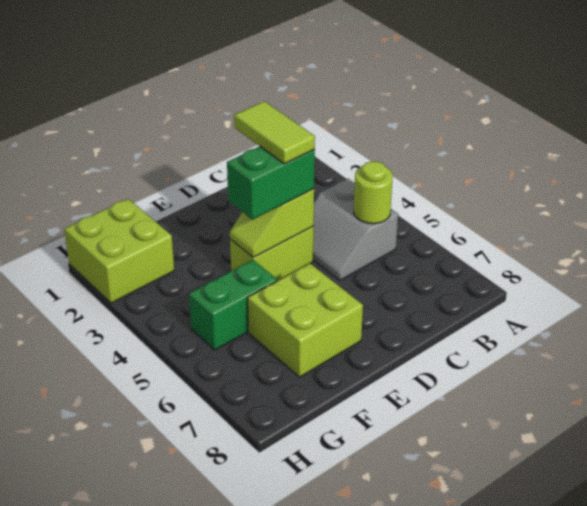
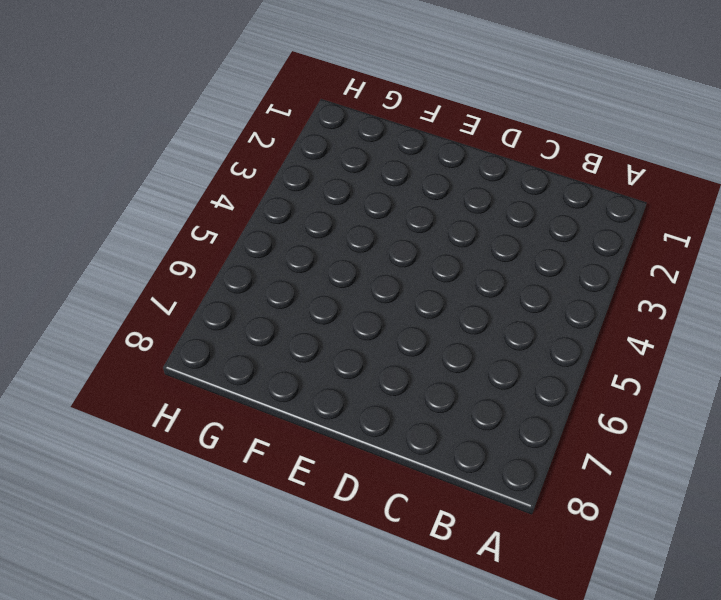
none -> grey 2x2 slope [313,179,398,280]
none -> lime 1x2 brick [230,226,314,281]

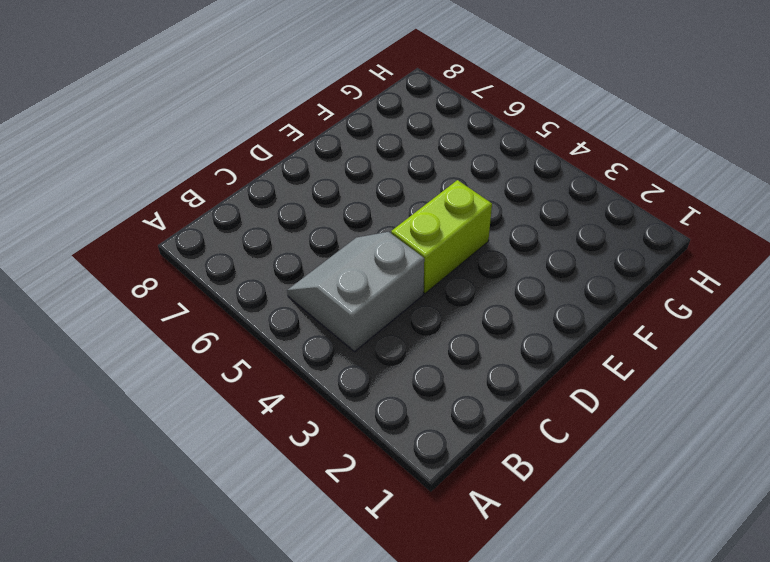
grey 2x2 slope [287,232,424,352] -> grey 2x2 slope turned to [313,179,398,280]
none -> lime 2x2 brick [248,264,363,377]
none -> green 1x2 brick [189,260,277,350]

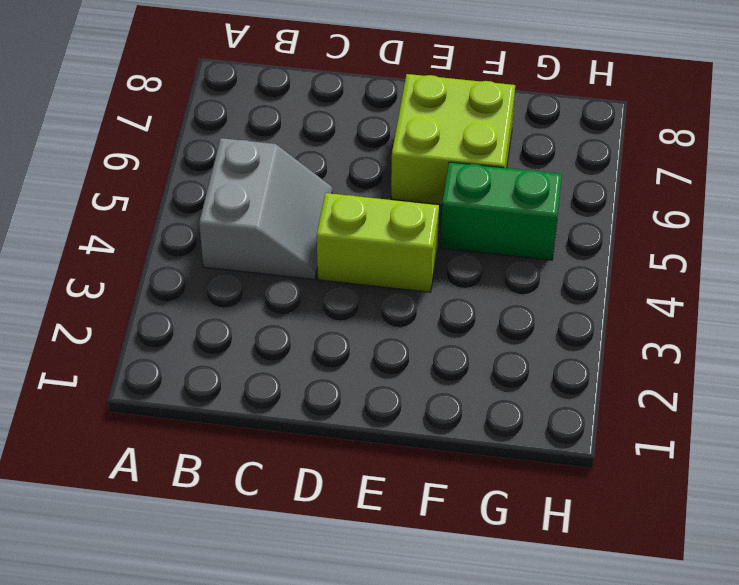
none -> lime 2x2 brick [64,199,174,303]
none -> lime 1x1 round brick [354,161,393,224]

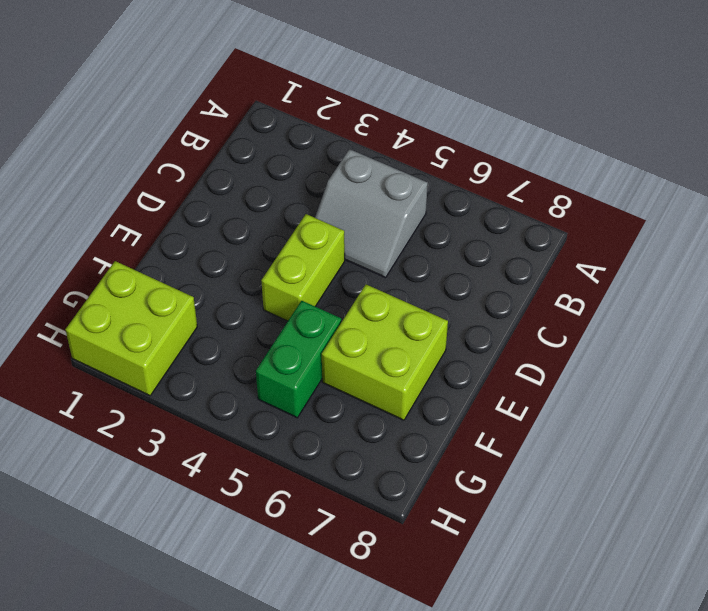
none -> lime 1x1 round brick [354,161,393,224]
none -> lime 1x2 slope [230,189,314,257]

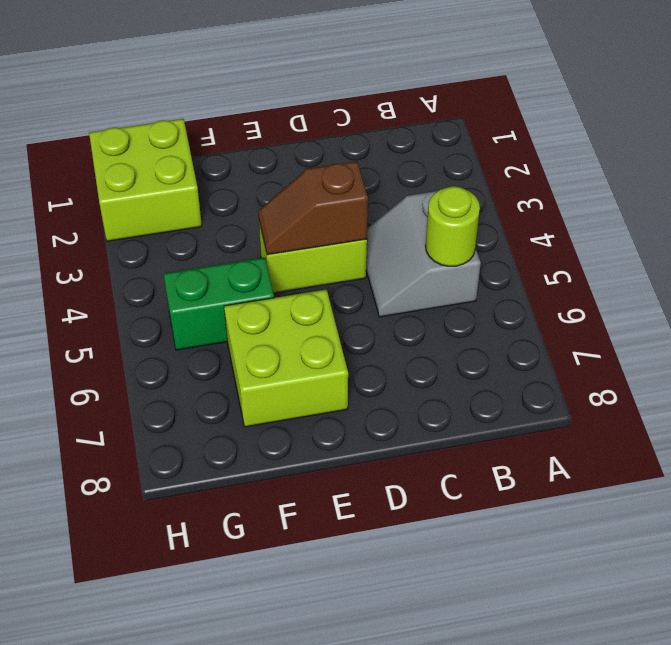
brown 1x2 slope [258,161,368,255] -> lime 1x2 slope [230,189,314,257]
none -> green 1x2 brick [227,146,315,220]
none -> lime 1x2 tile [234,101,315,164]

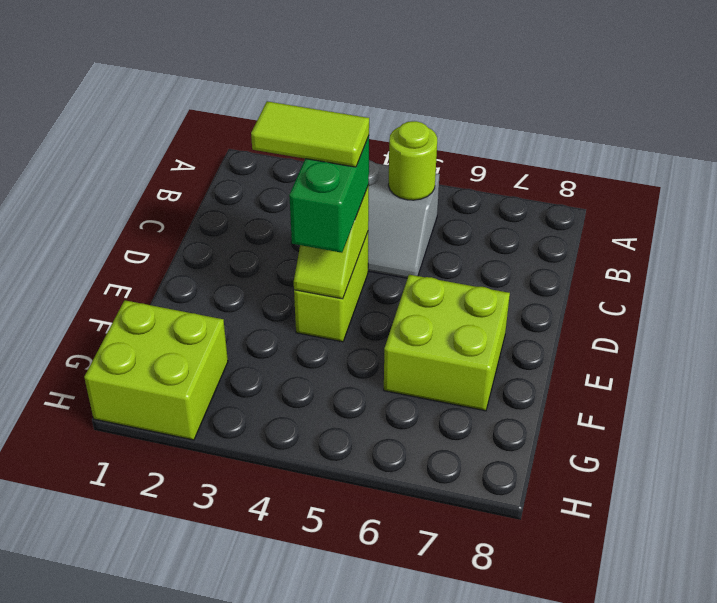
none -> green 1x2 brick [189,260,277,350]

